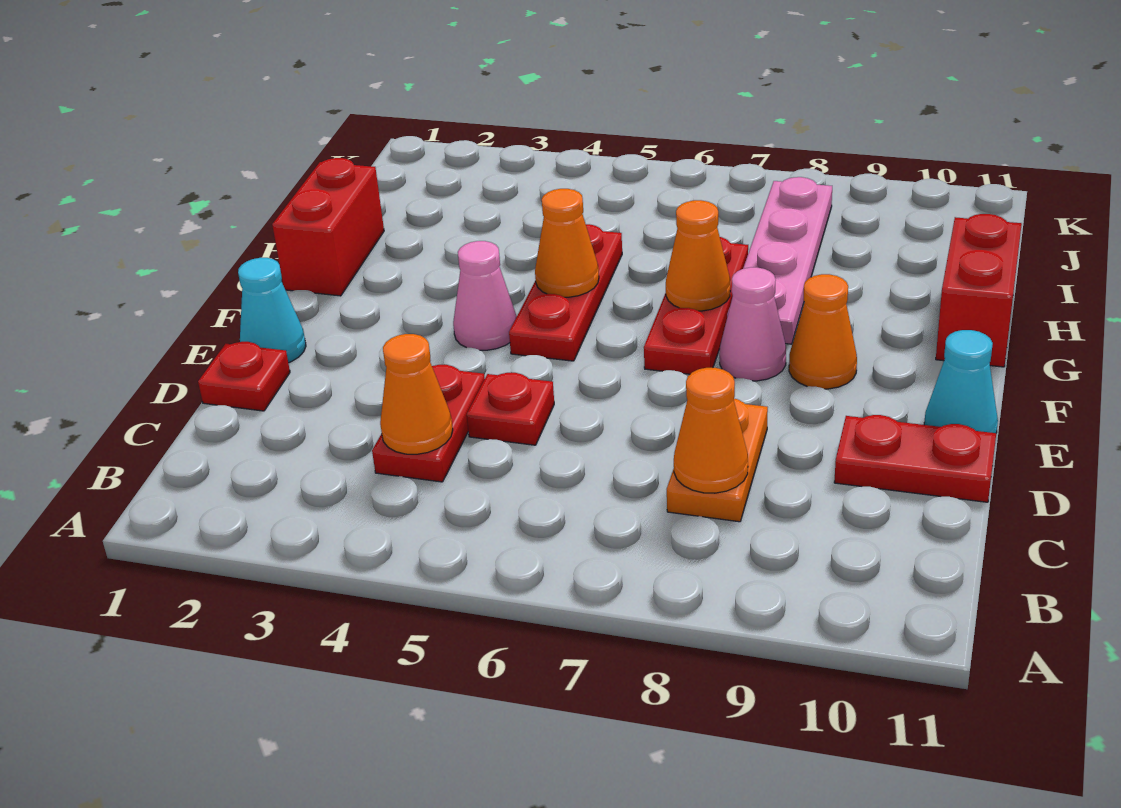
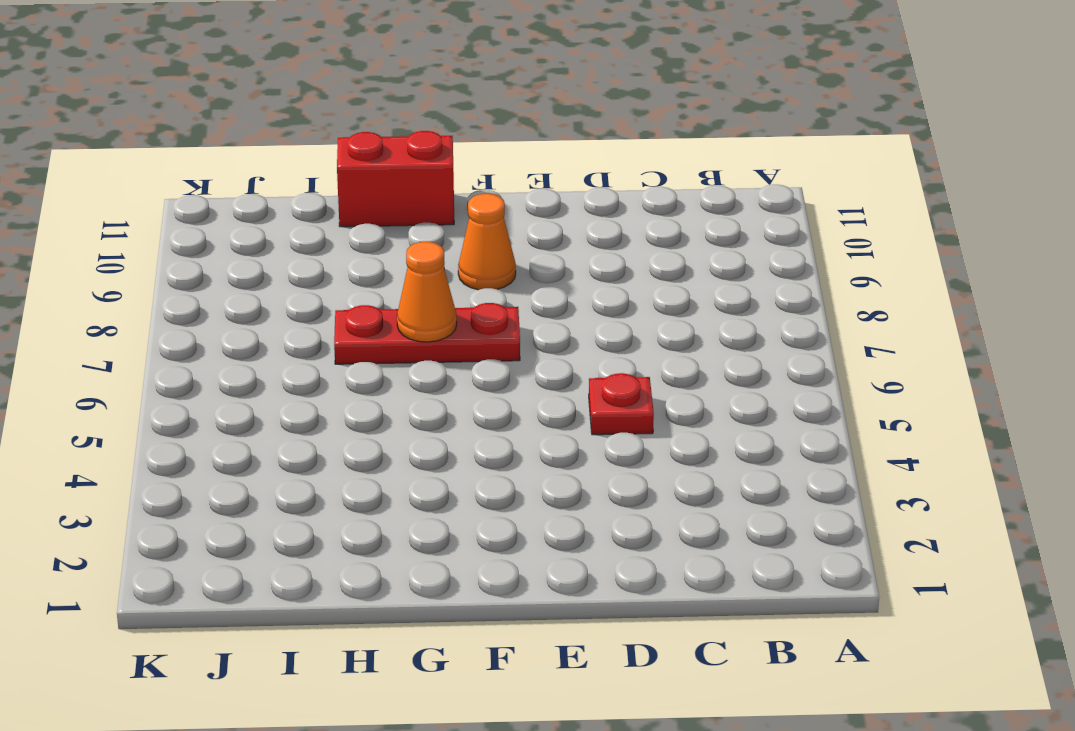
none -> red 1x2 plate [372,365,485,482]
none -> orange 1x2 plate [667,399,768,522]
none -> red 1x1 plate [198,342,290,411]

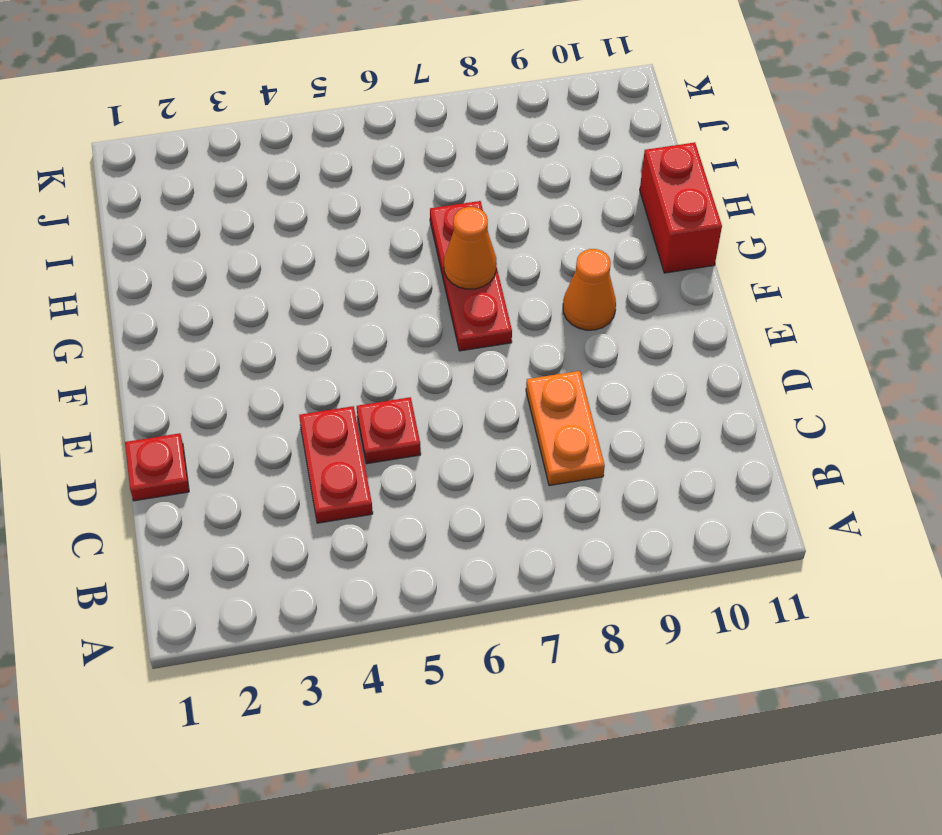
none -> red 1x2 plate [834,415,996,502]
none -> cyan 1x1 cone [238,258,306,363]
none -> cyan 1x1 cone [924,330,998,433]

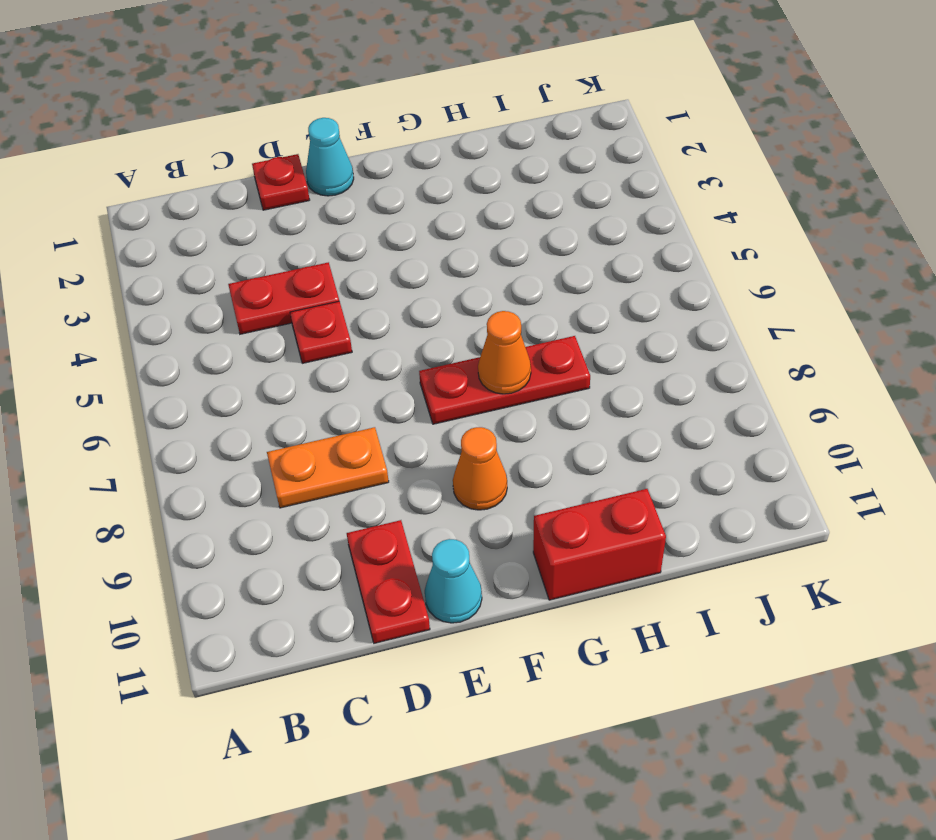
none -> pink 1x1 cone [453,241,517,350]
none -> red 1x3 plate [509,224,622,361]
none -> pink 1x1 cone [719,267,786,381]

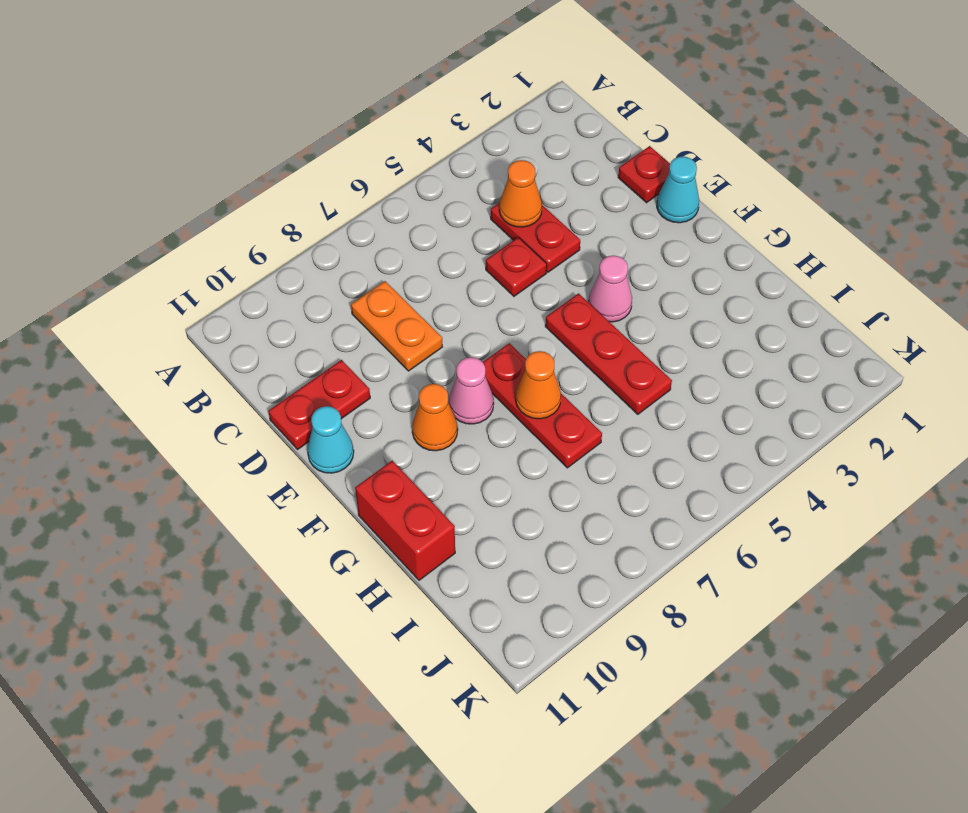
none -> red 1x2 brick [272,158,384,296]
none -> pink 1x4 plate [727,177,832,344]
none -> orange 1x1 cone [674,368,748,493]

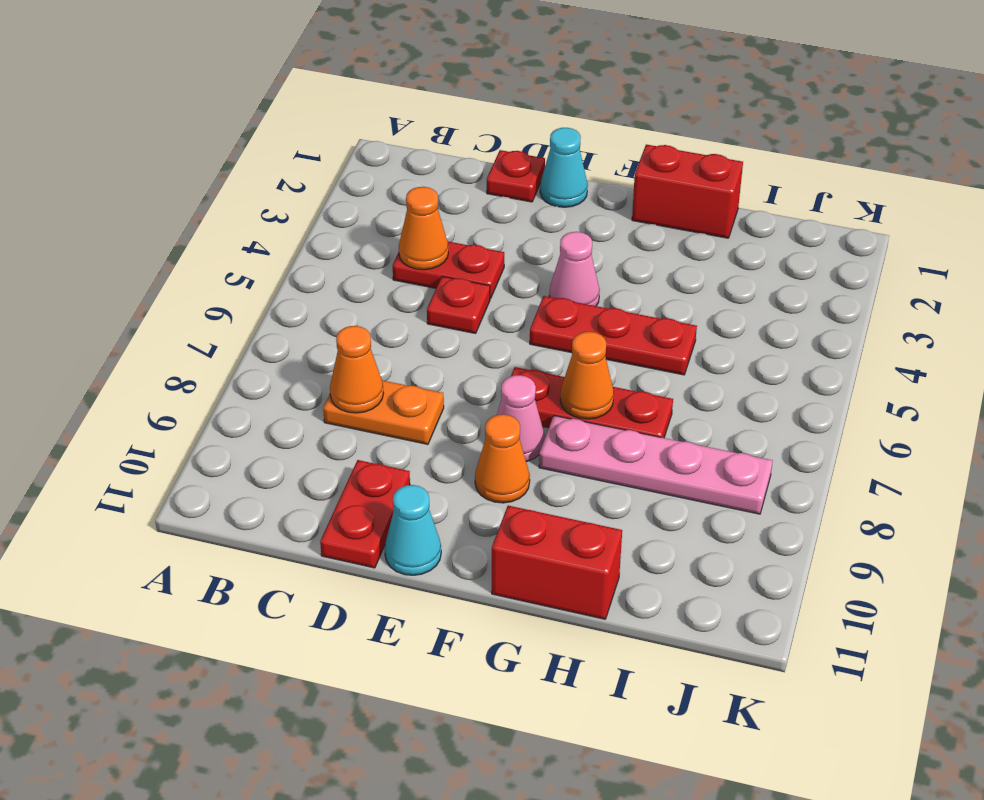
none -> orange 1x1 cone [535,189,599,297]

